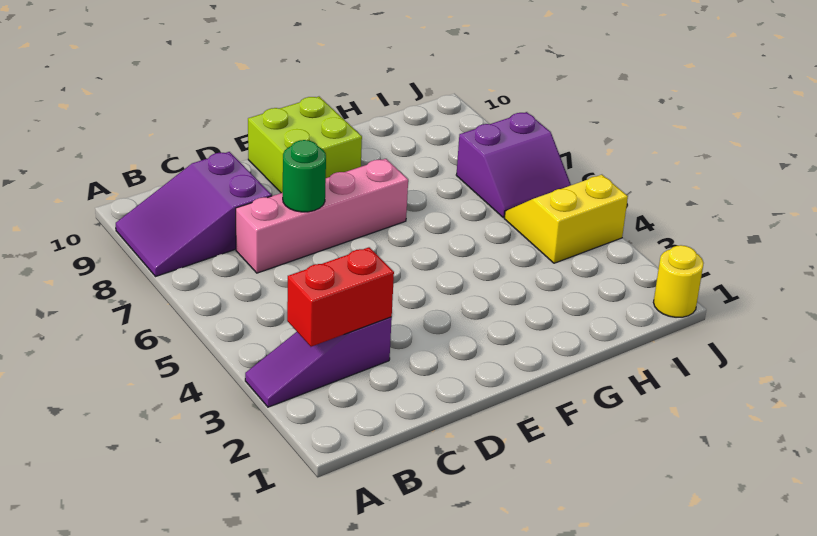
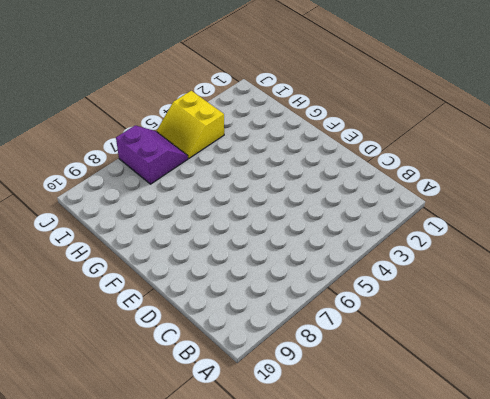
none -> purple 1x3 slope [245,317,392,407]
none -> purple 2x3 slope [116,152,272,276]

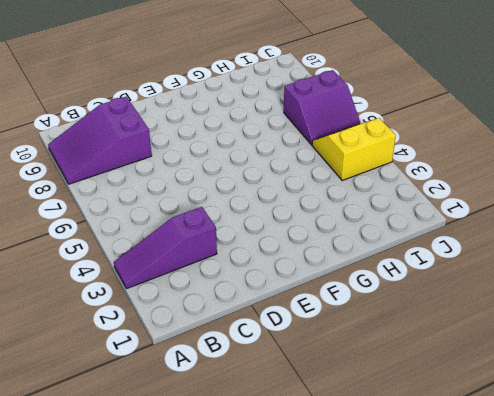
none -> pink 1x4 brick [236,159,408,273]
none -> lime 2x2 brick [248,97,362,193]

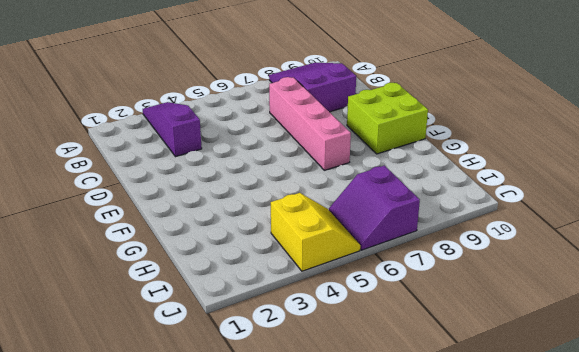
none -> yellow 1x1 round brick [653,245,704,317]
none -> red 1x2 brick [287,247,394,347]

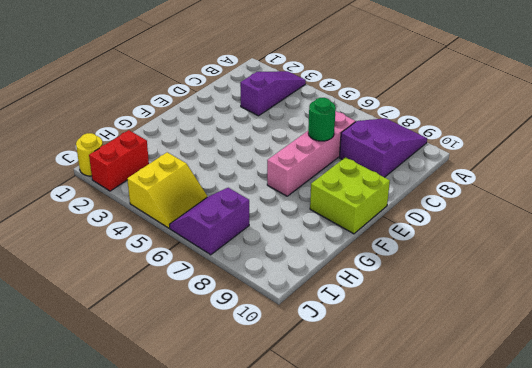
red 1x2 brick [89,130,149,191] -> red 1x2 brick moved to [287,247,394,347]

